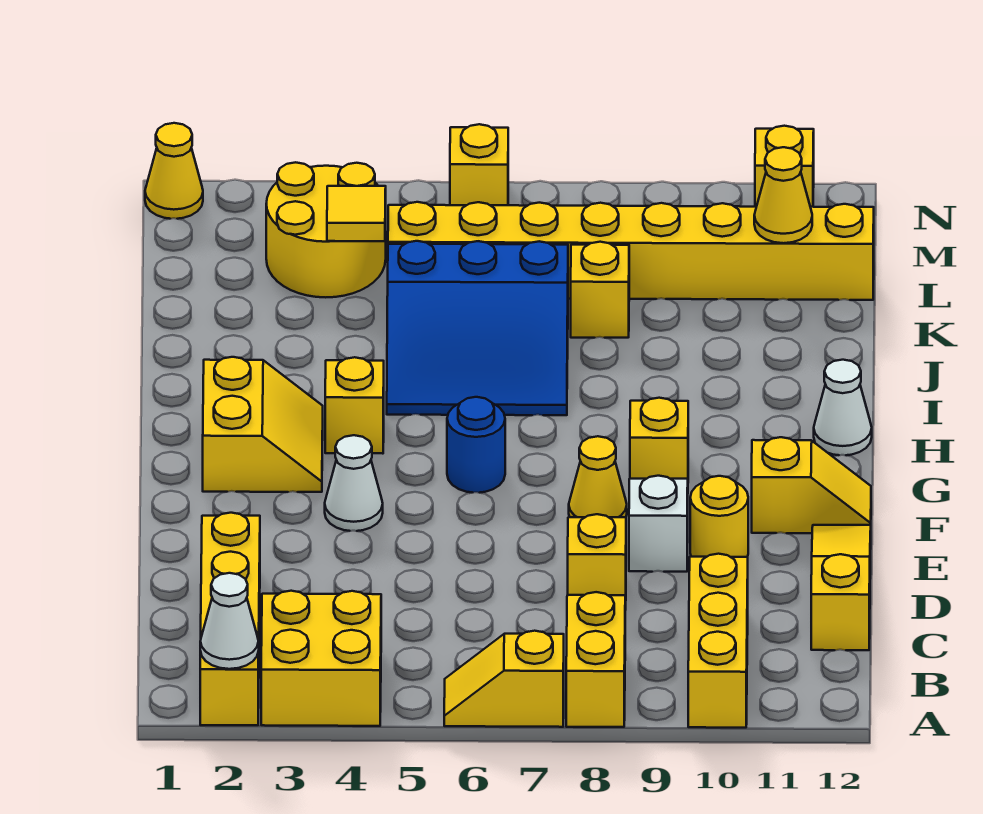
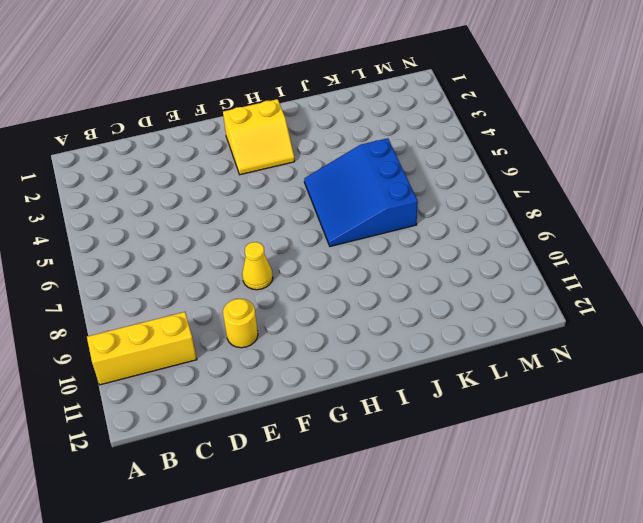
none -> yellow 1x4 brick [200,513,260,725]
none -> yellow 2x2 brick [261,591,381,726]
none -> yellow 1x2 slope [444,631,564,727]

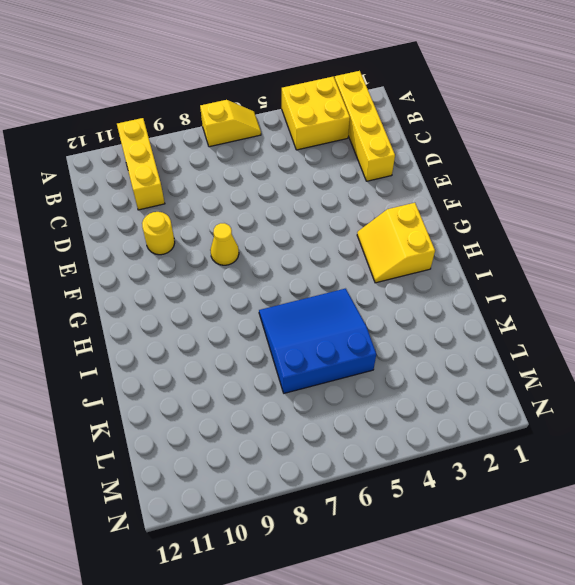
none -> yellow 1x2 brick [566,592,625,727]
none -> yellow 1x3 slope [811,525,871,650]
none -> yellow 1x1 brick [568,514,626,610]

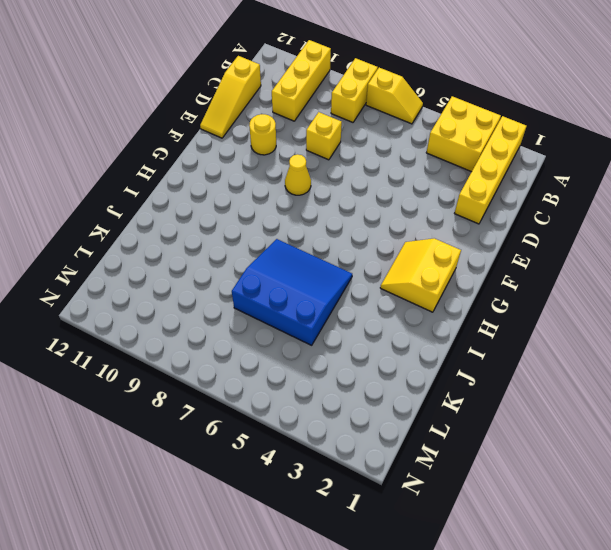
none -> white 1x1 brick [629,476,688,572]
none -> white 1x1 cone [325,435,383,531]
none -> yellow 1x2 slope [752,437,871,533]

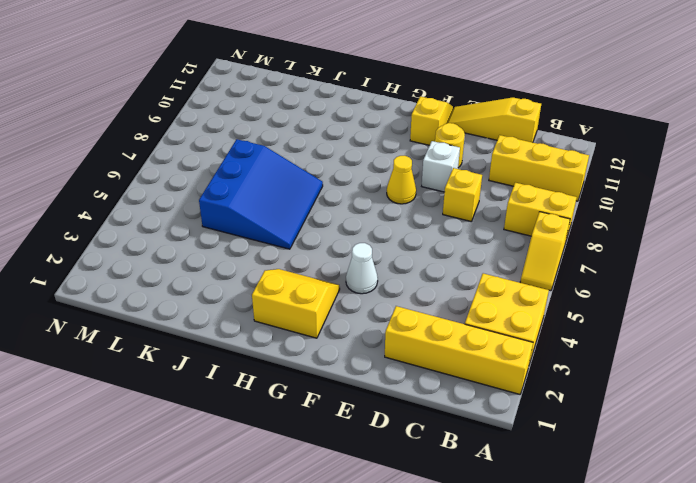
none -> blue 1x1 round brick [447,397,505,493]
none -> yellow 1x1 brick [630,398,688,479]
none -> yellow 1x1 brick [325,357,384,454]

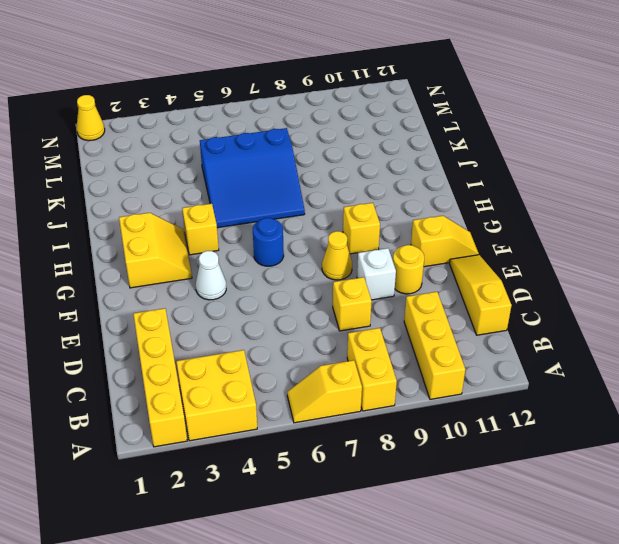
none -> white 1x1 cone [814,360,872,455]
none -> yellow 1x1 brick [571,242,629,338]
none -> yellow 2x2 round brick [266,162,386,297]

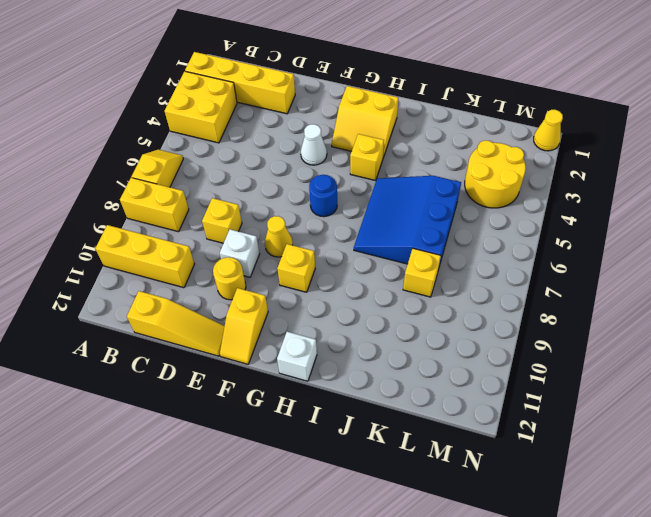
white 1x1 brick [277,332,317,381] -> white 1x1 cone [814,360,872,455]
none -> yellow 1x8 brick [388,202,874,300]
none -> yellow 1x1 brick [450,124,508,205]
none -> yellow 1x1 brick [755,126,814,207]

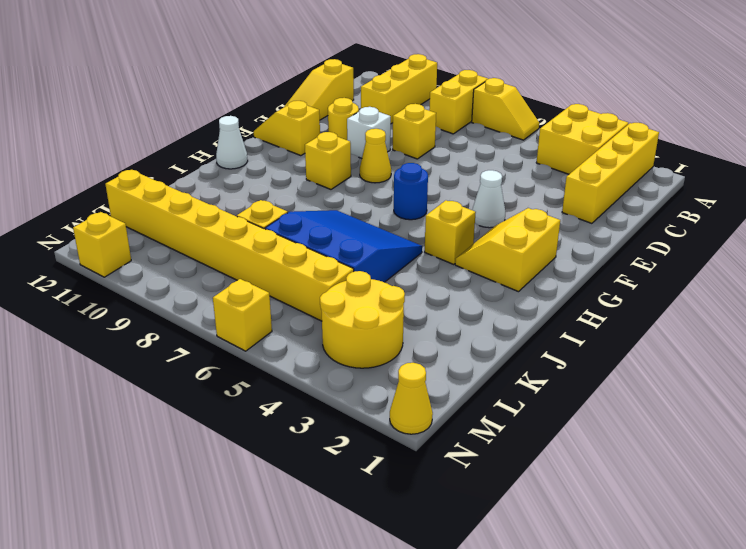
none -> white 1x1 cone [200,573,259,669]
none -> yellow 1x1 tile [327,186,386,241]
none -> yellow 1x1 cone [754,147,812,243]

